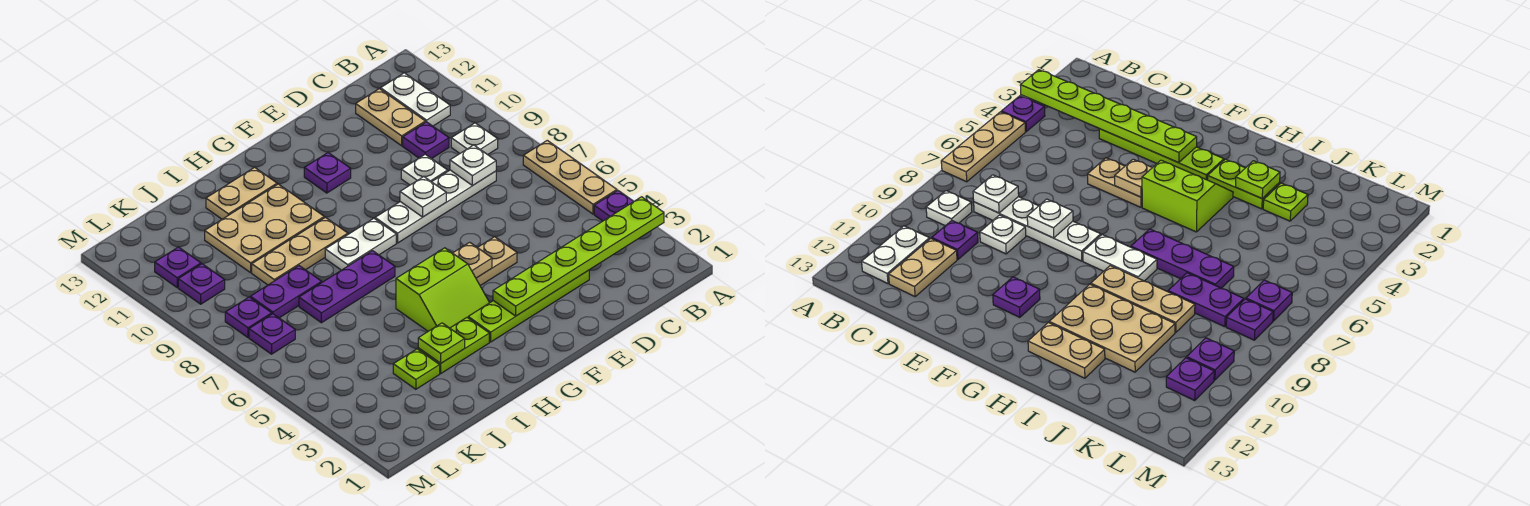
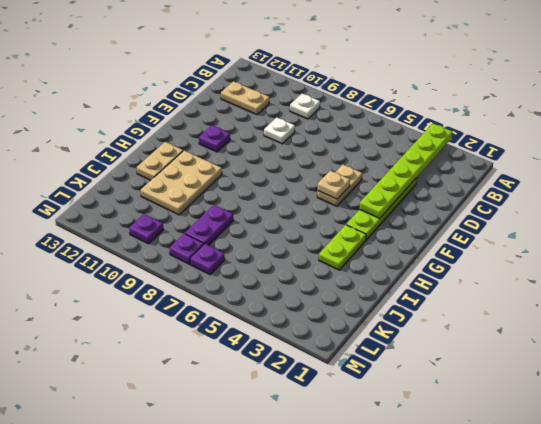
none -> purple 1x1 plate [594,191,634,221]
none -> tan 1x3 plate [523,140,617,214]
none -> white 1x2 plate [381,73,450,126]

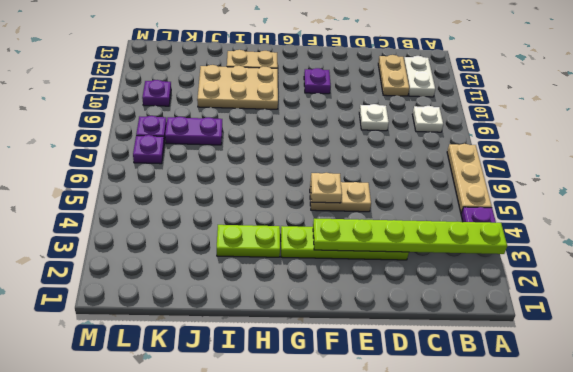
none -> white 1x4 plate [375,170,496,243]
none -> purple 1x1 plate [403,122,449,159]
none -> lime 2x2 slope [396,248,489,331]

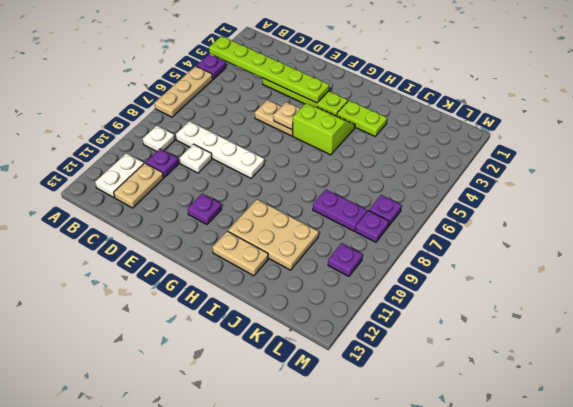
none -> white 1x2 plate [325,218,396,270]
none -> purple 1x3 plate [299,251,395,323]
none -> tan 1x3 plate [252,217,348,285]

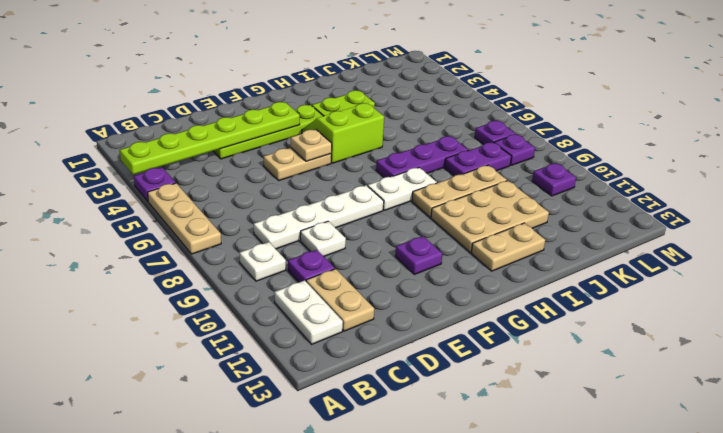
none -> lime 1x1 plate [393,349,440,389]
none -> purple 1x1 plate [155,247,201,287]
none -> white 1x1 plate [450,145,496,186]

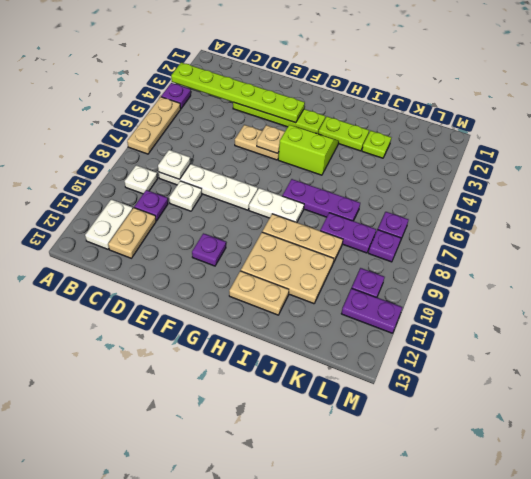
purple 1x2 plate [341,288,402,333] -> purple 1x1 plate [155,247,201,287]
none -> white 1x1 plate [400,177,446,217]
none -> lime 1x1 plate [418,323,465,363]

